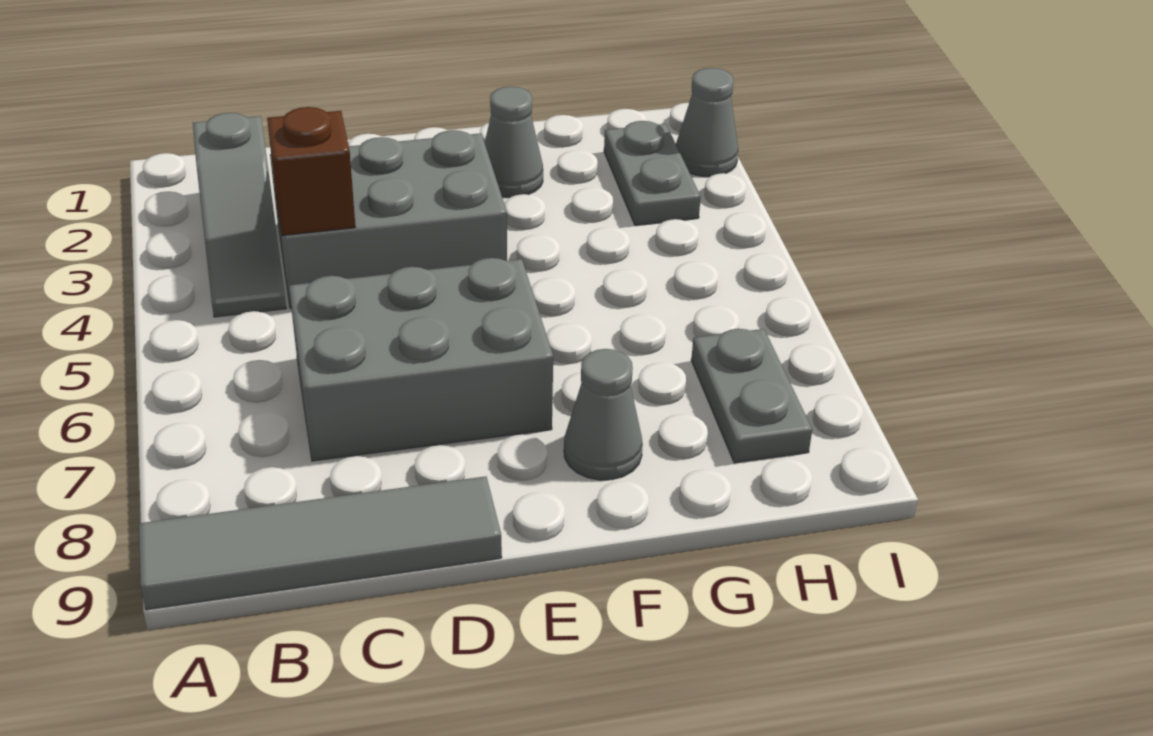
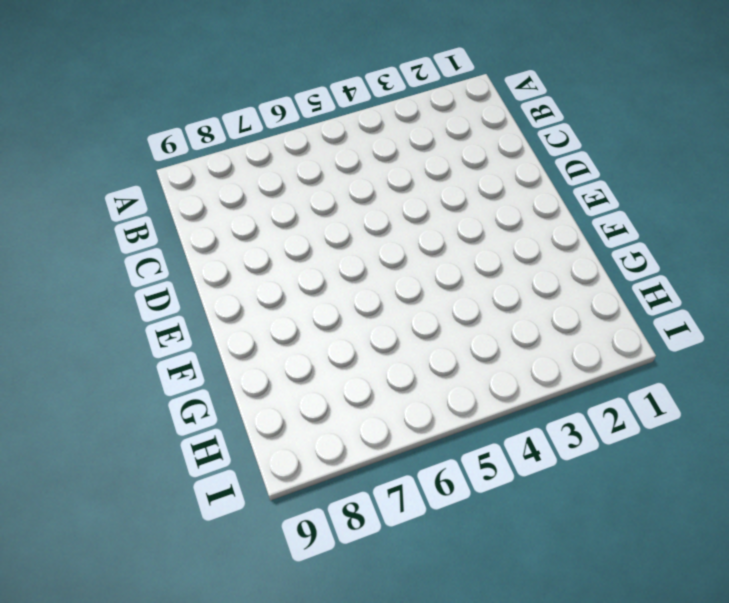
none -> grey 1x4 tile [139,476,502,610]
none -> grey 1x3 slope [193,113,286,317]

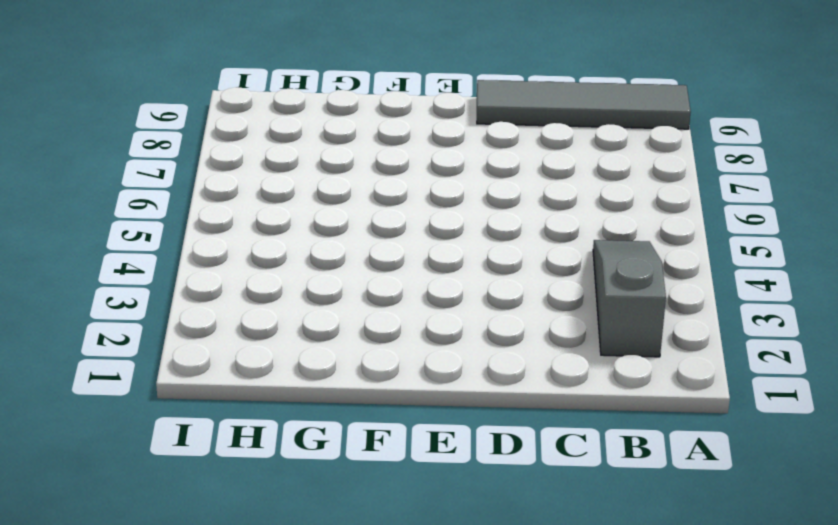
none -> grey 2x3 brick [270,130,507,308]
none -> grey 2x3 brick [289,258,553,461]

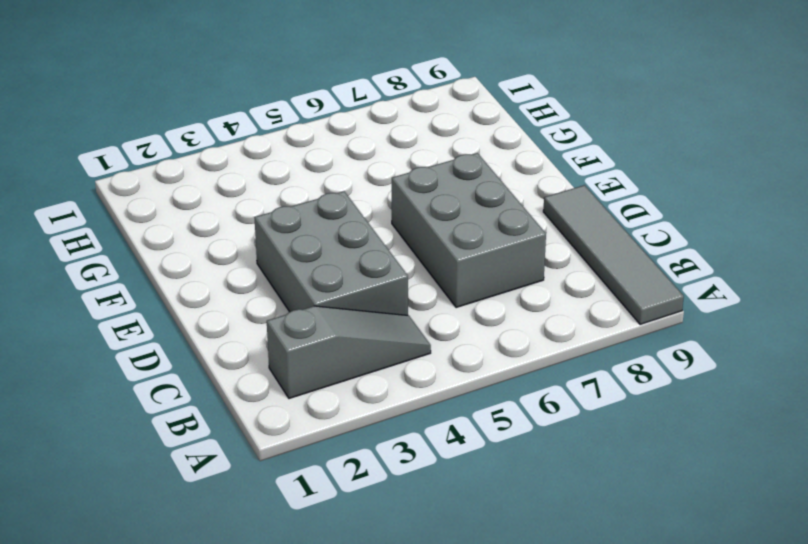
none -> grey 1x1 cone [485,87,543,197]
none -> grey 1x1 cone [564,349,643,480]

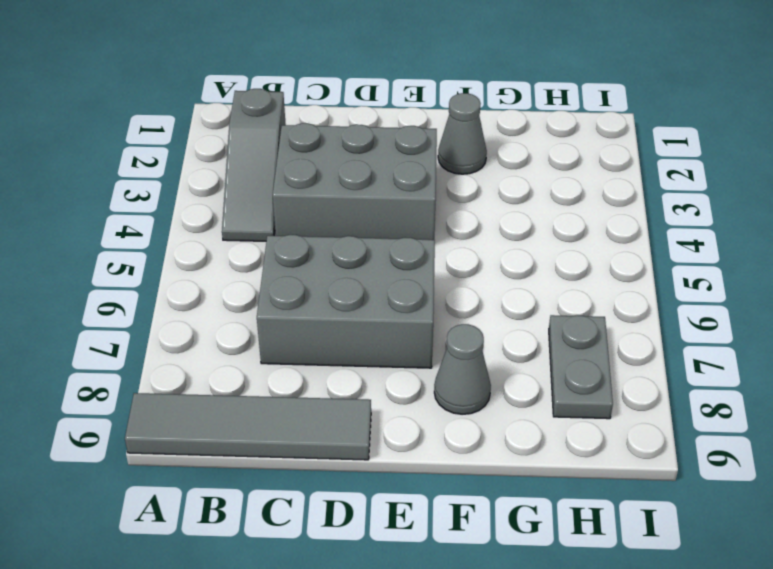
none -> grey 1x2 plate [604,121,701,225]
none -> grey 1x1 cone [676,68,738,177]

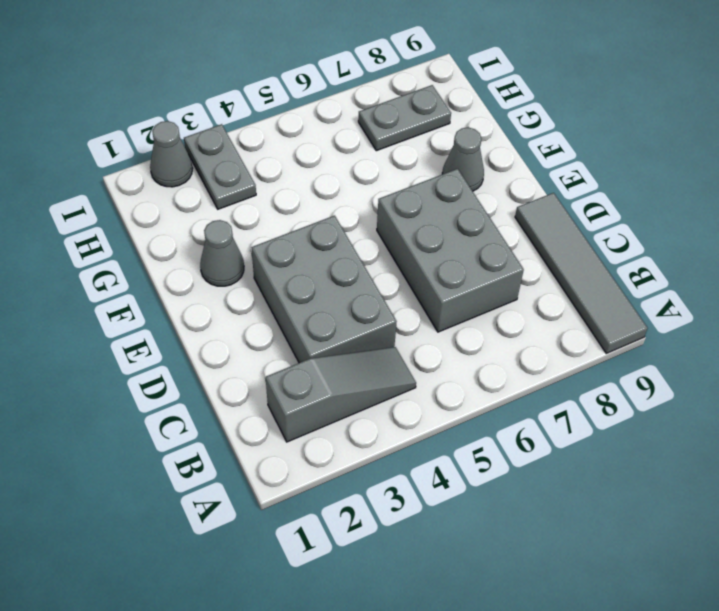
grey 1x2 plate [184,124,256,209] -> grey 1x2 plate turned to [604,121,701,225]
none -> brown 1x1 brick [267,107,355,236]

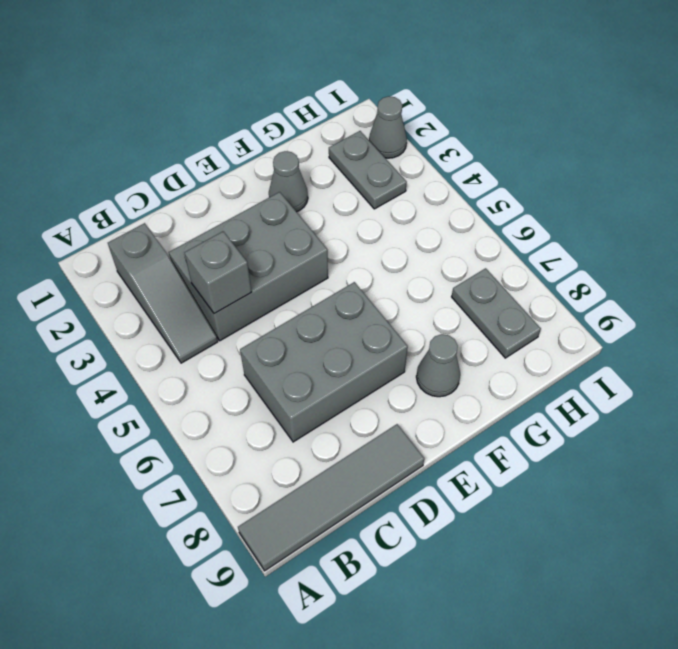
grey 1x1 brick [184,231,251,314] -> brown 1x1 brick [267,107,355,236]

